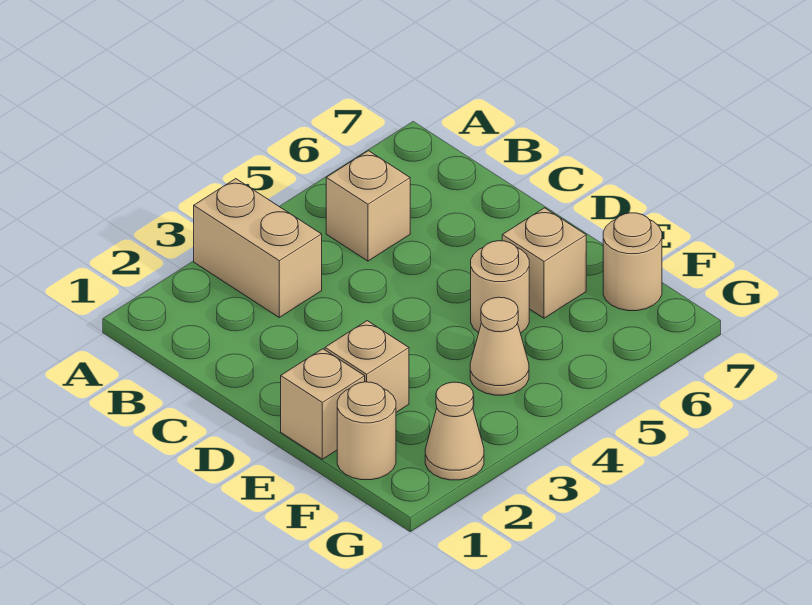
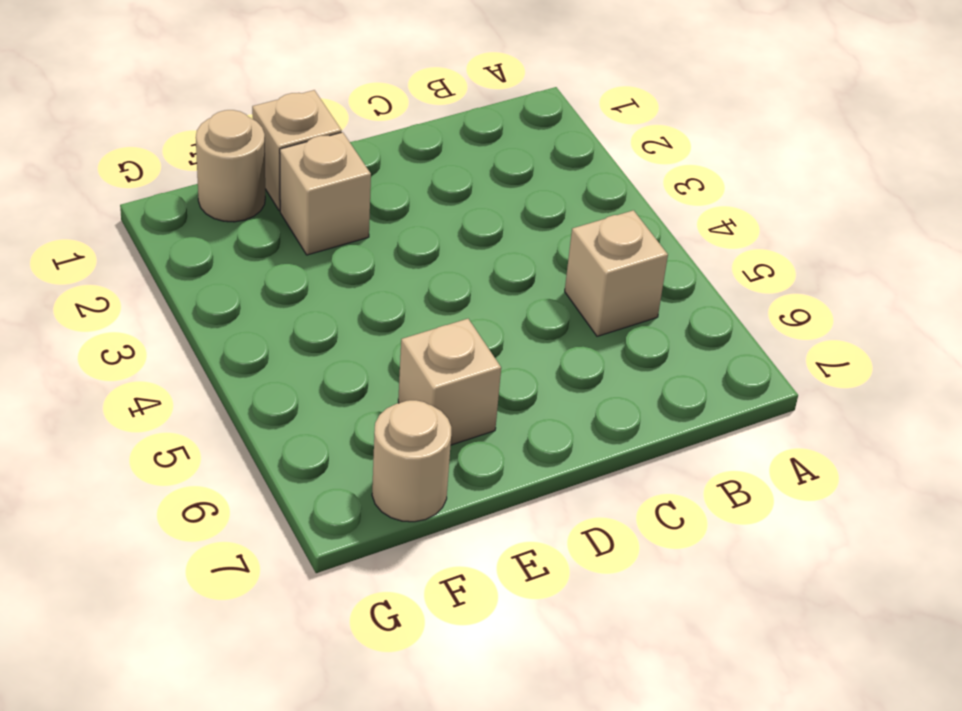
none -> tan 1x2 brick [194,179,322,317]
none -> tan 1x1 round brick [471,241,529,333]

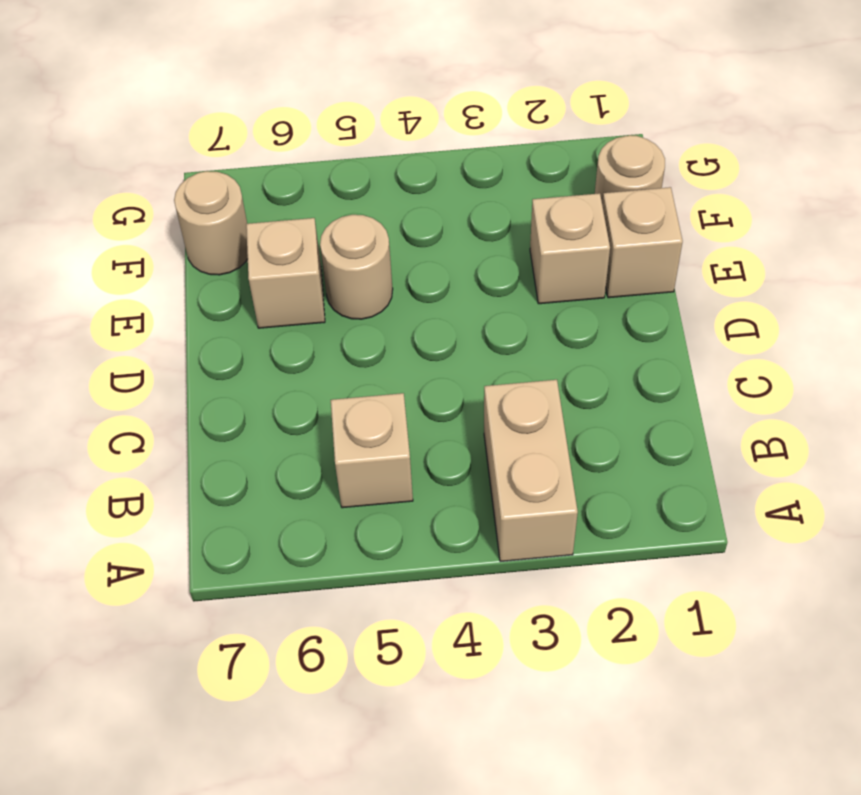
none -> tan 1x1 cone [470,297,529,395]
none -> tan 1x1 cone [425,382,484,480]

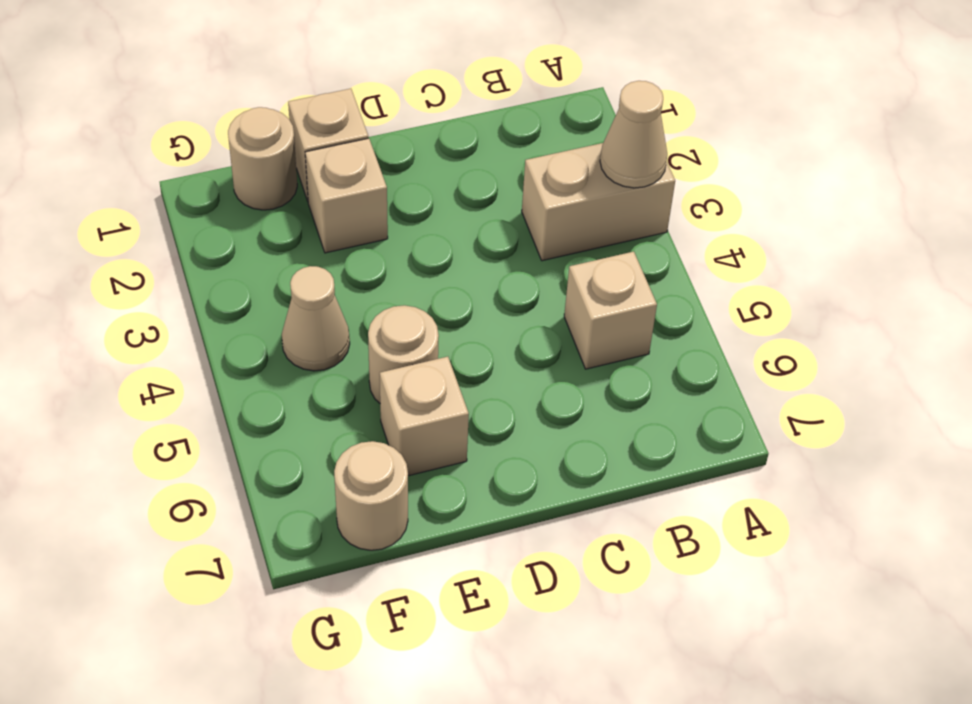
tan 1x1 cone [600,81,667,188] -> tan 1x1 cone moved to [425,382,484,480]

